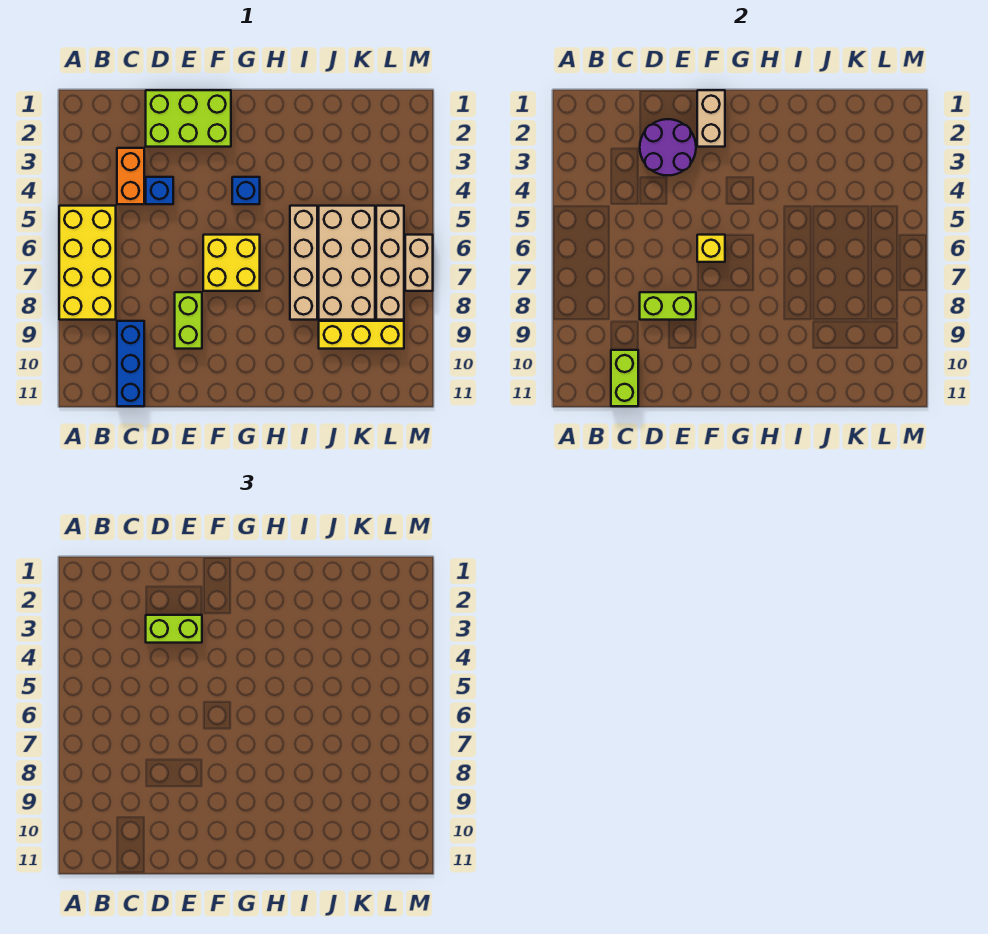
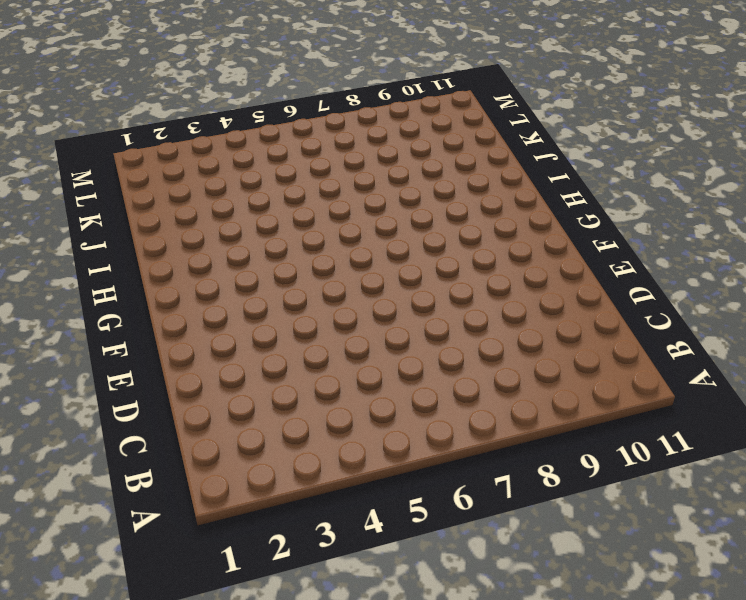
none -> yellow 2x4 brick [59,206,116,320]
none -> orange 1x2 brick [117,148,144,204]
none -> blue 1x3 brick [117,321,144,406]

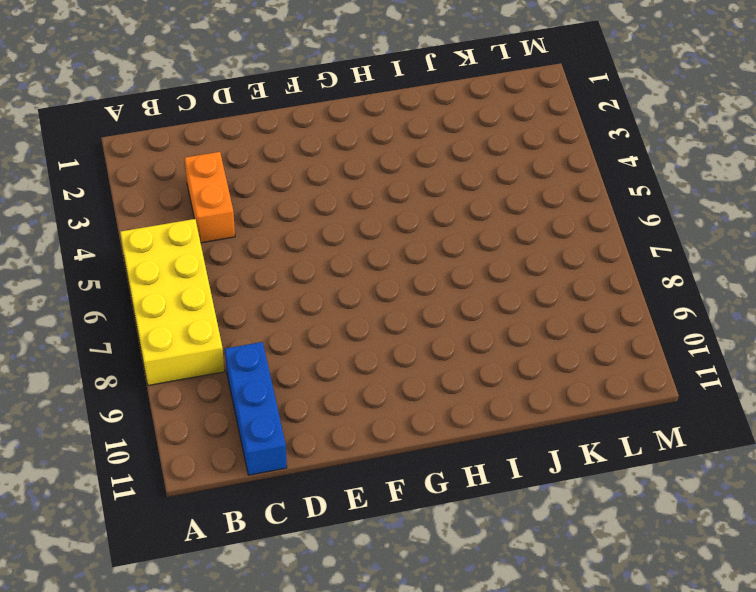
none -> lime 2x3 brick [146,90,231,147]
none -> blue 1x1 brick [146,177,173,204]
none -> lime 1x2 brick [175,292,202,349]

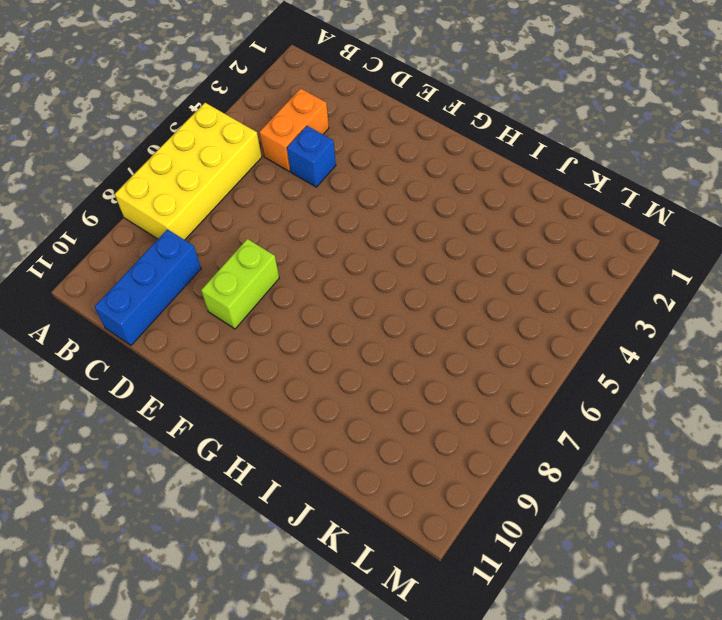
none -> lime 2x3 brick [146,90,231,147]
none -> yellow 2x2 brick [203,235,260,291]
none -> blue 1x1 brick [232,177,260,204]

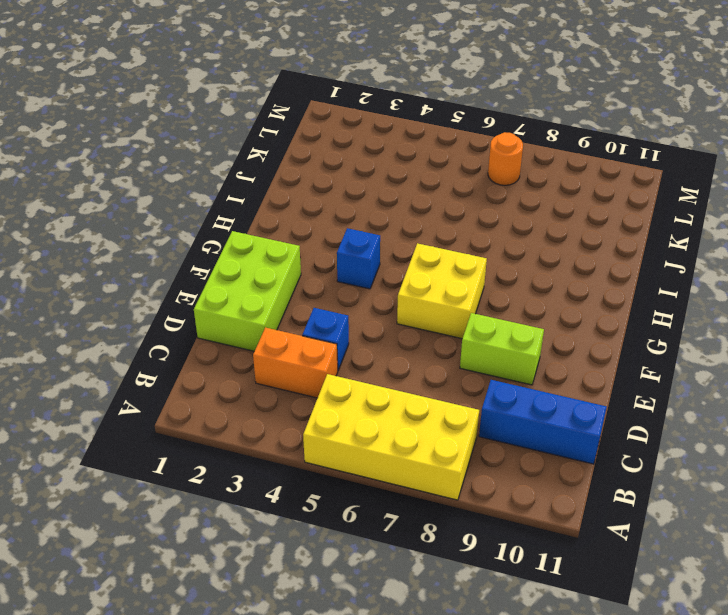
orange 1x1 round brick [488,132,523,185] -> tan 1x4 brick [376,206,404,320]
none -> tan 1x4 brick [290,206,317,320]
none -> tan 2x4 brick [319,206,375,320]
none -> yellow 1x3 brick [319,321,404,349]

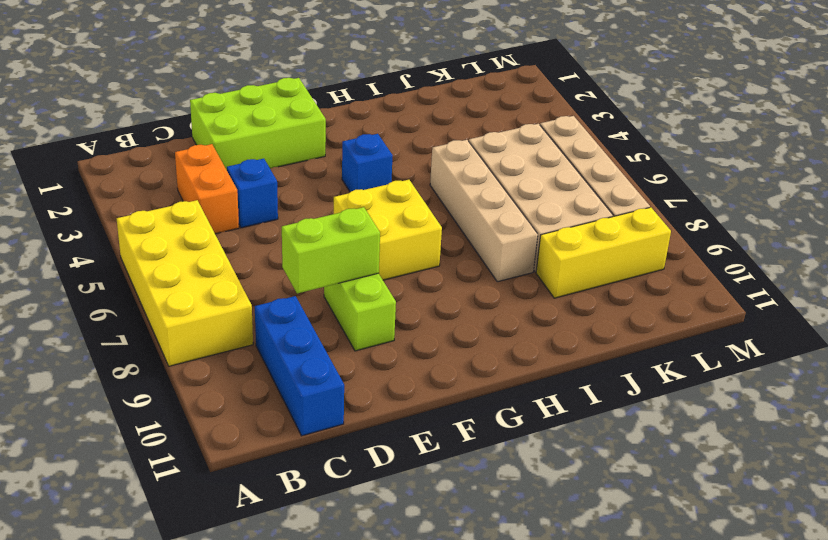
none -> tan 1x2 brick [405,235,433,291]
none -> lime 1x2 brick [611,350,638,406]
none -> purple 2x2 round brick [640,119,696,175]

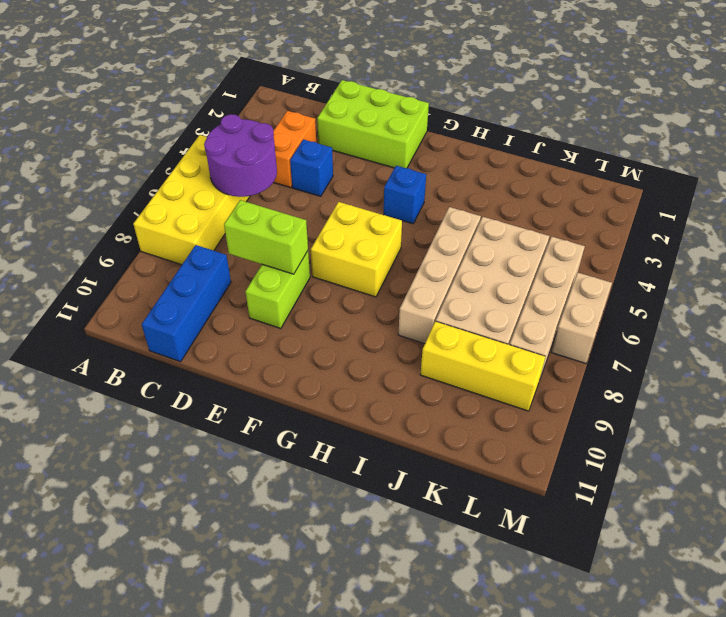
purple 2x2 round brick [204,114,277,197] -> purple 2x2 round brick moved to [640,119,696,175]
none -> lime 1x2 brick [611,350,638,406]
none -> tan 1x2 brick [697,90,725,147]
none -> yellow 1x1 brick [697,235,725,262]

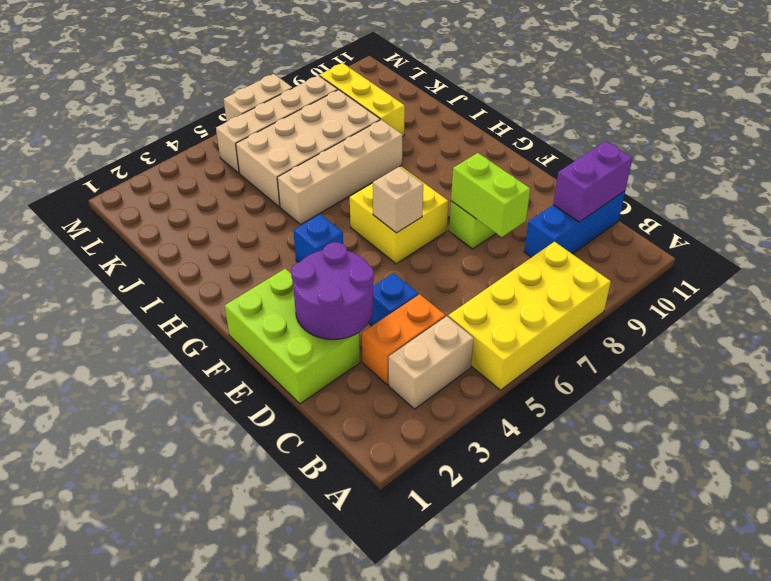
tan 1x2 brick [389,316,474,409] -> tan 1x2 brick moved to [697,90,725,147]
purple 1x2 brick [553,141,633,222] -> lime 1x2 brick [611,350,638,406]
tan 1x1 brick [373,167,423,233] -> yellow 1x1 brick [697,235,725,262]
none -> lime 1x2 brick [146,615,202,643]

